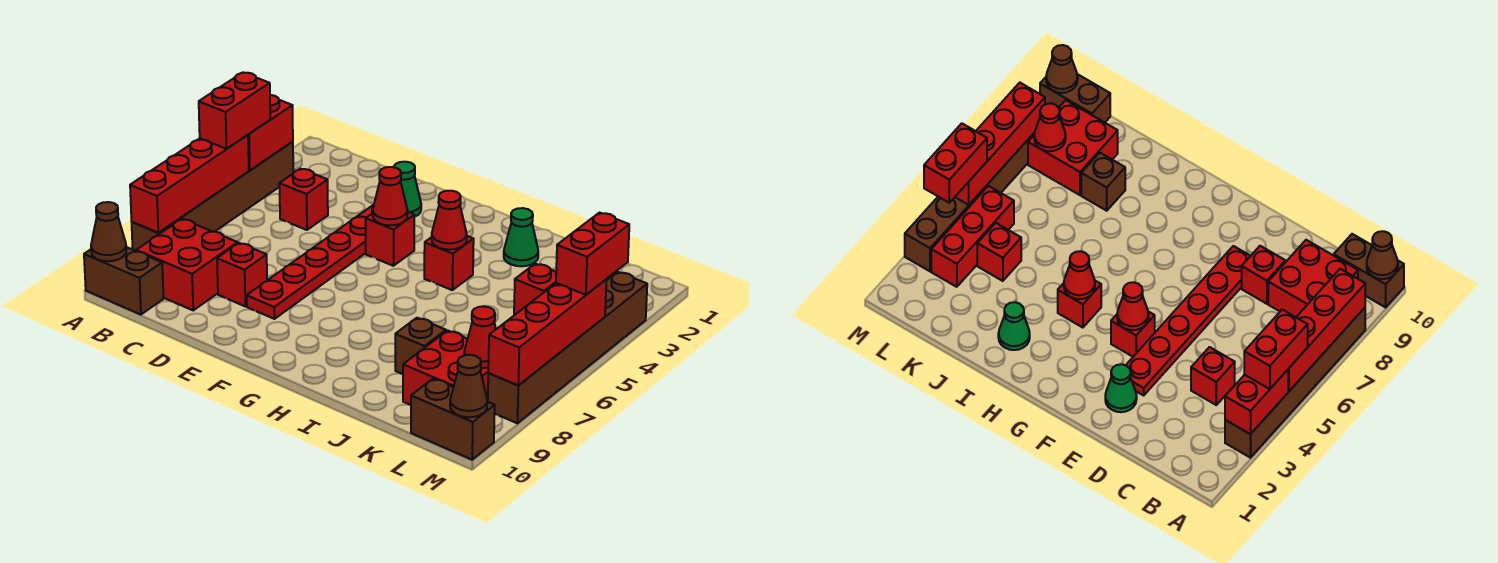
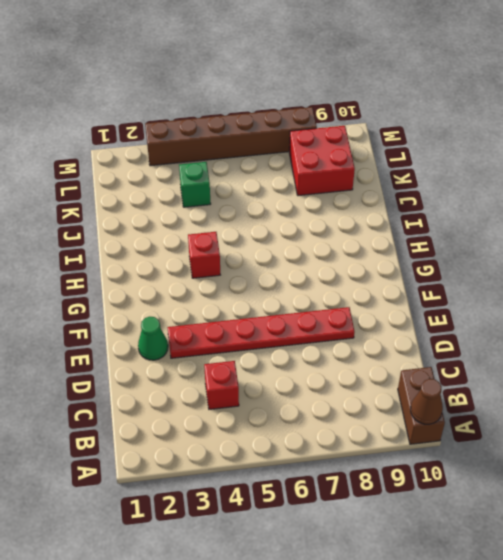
green 1x1 brick [179,162,211,207] -> red 1x1 brick [514,264,556,315]
none -> brown 1x6 brick [132,142,293,251]
none -> red 2x2 brick [136,219,238,310]
none -> red 1x1 brick [217,243,267,306]

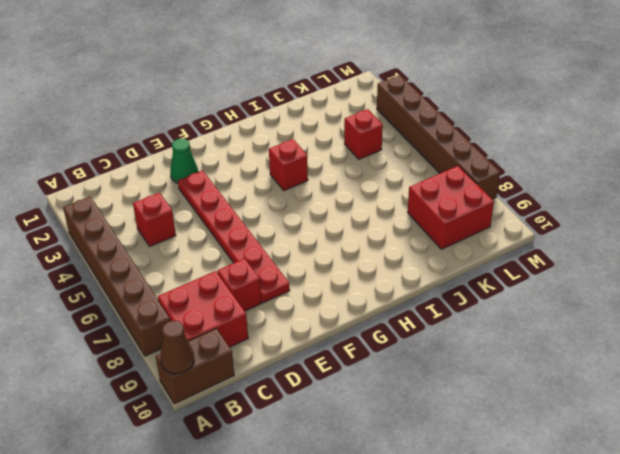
none -> red 1x1 brick [366,212,414,266]
none -> green 1x1 cone [504,208,538,266]
none -> brown 1x1 brick [395,318,446,374]

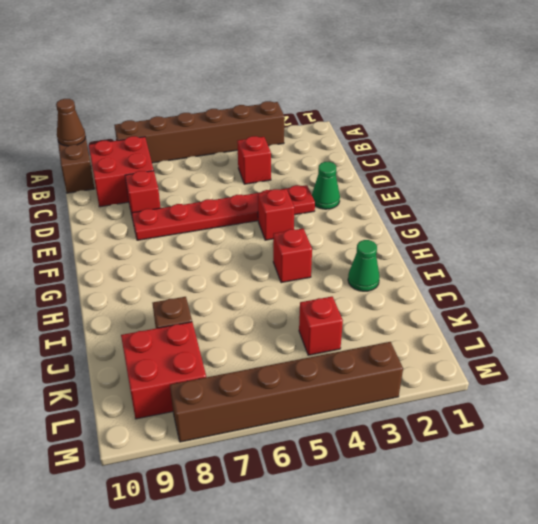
none -> red 1x3 brick [931,186,1014,287]
none -> brown 1x2 brick [411,379,495,460]
none -> red 1x2 brick [248,95,293,170]

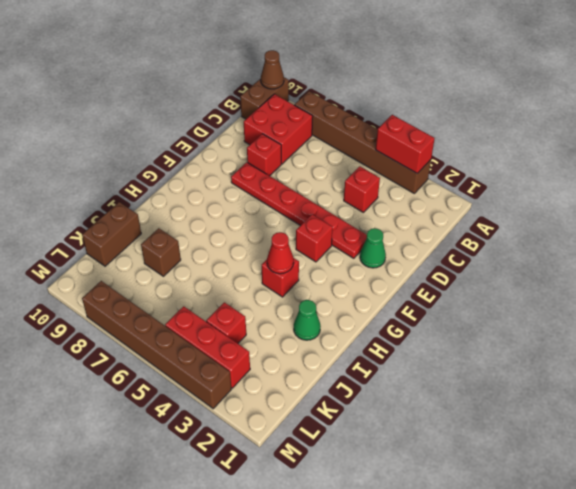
brown 1x2 brick [82,202,141,266] -> brown 1x2 brick moved to [411,379,495,460]
none -> red 2x2 brick [403,330,488,405]
none -> red 1x4 brick [130,135,249,233]
none -> red 1x1 cone [373,167,408,225]

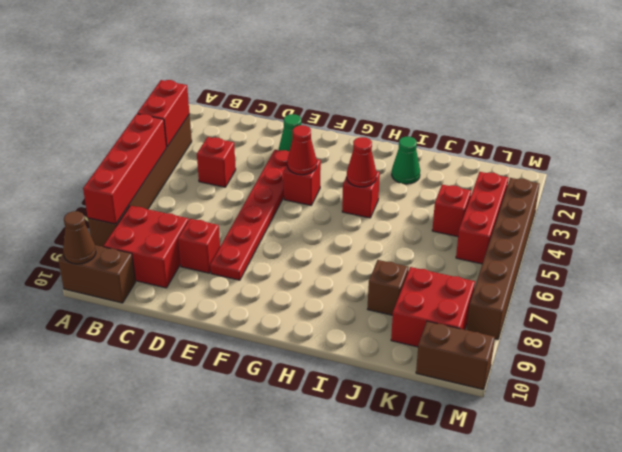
none -> red 1x1 cone [464,306,496,368]
none -> red 1x4 brick [488,280,606,385]
none -> brown 1x1 cone [450,355,487,417]

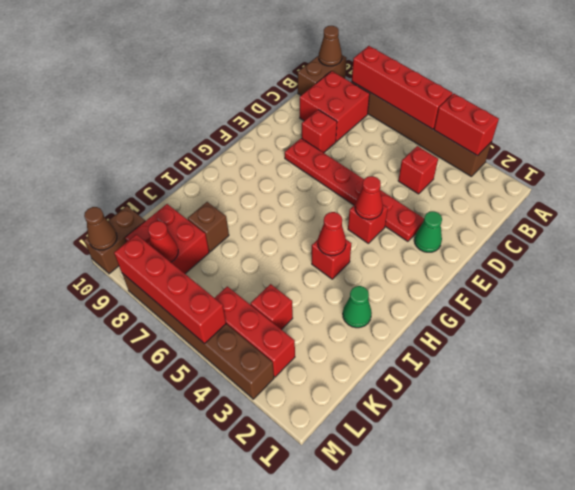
none -> red 1x2 brick [199,73,270,149]
none -> red 1x2 brick [556,213,629,295]

